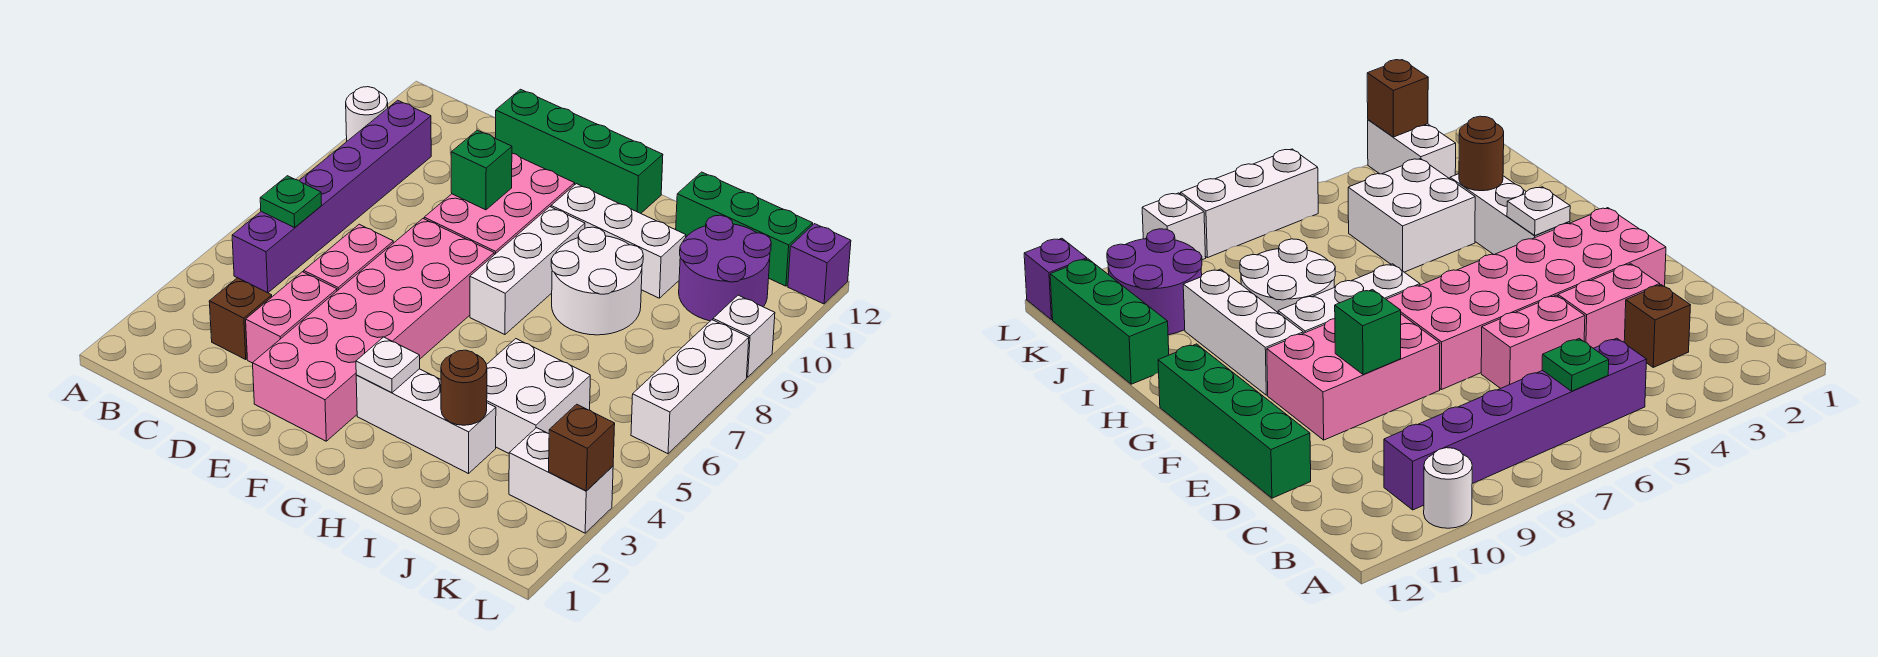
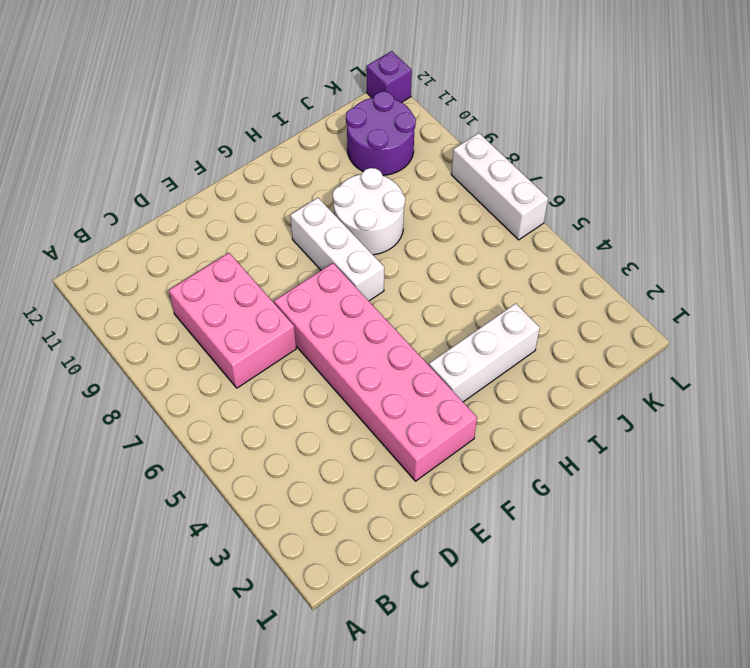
pink 2x3 brick [169,253,296,388] -> pink 2x3 brick moved to [424,153,575,255]
none -> white 1x1 round brick [346,87,388,141]
none -> purple 1x6 brick [232,100,431,293]
none -> brown 1x1 brick [209,278,272,359]

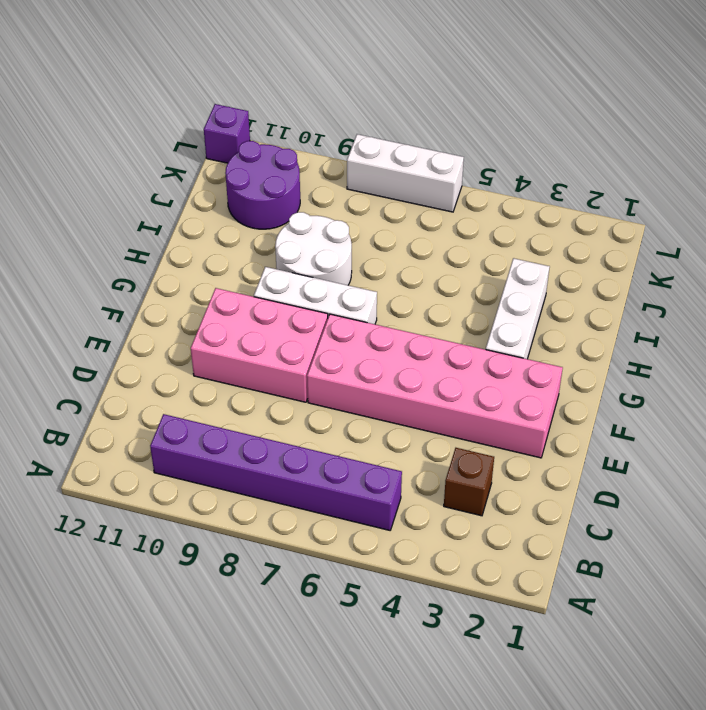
none -> white 1x1 round brick [346,87,388,141]
none -> pink 1x2 brick [246,272,337,363]
none -> pink 1x2 brick [304,224,393,291]

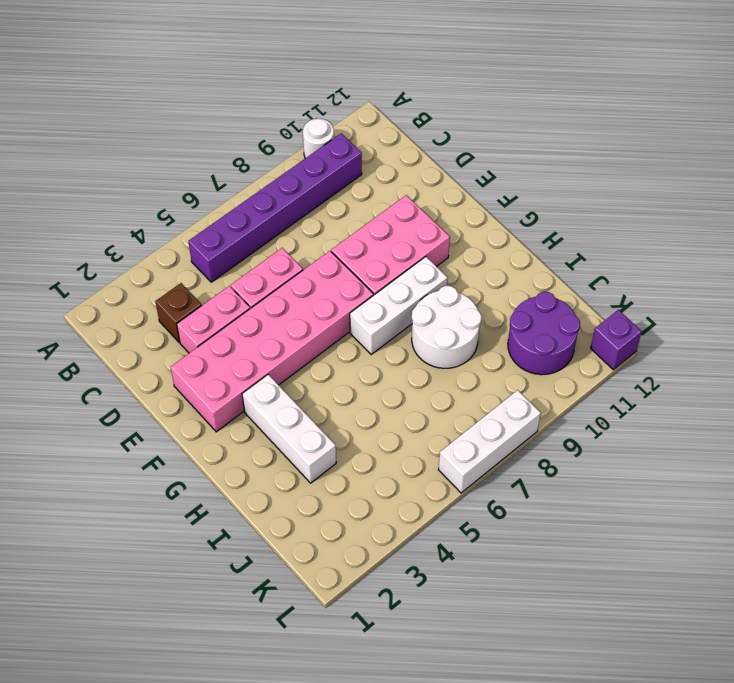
none -> green 1x4 brick [496,89,663,213]
none -> white 1x3 brick [551,184,686,298]
none -> white 2x2 brick [486,339,590,453]

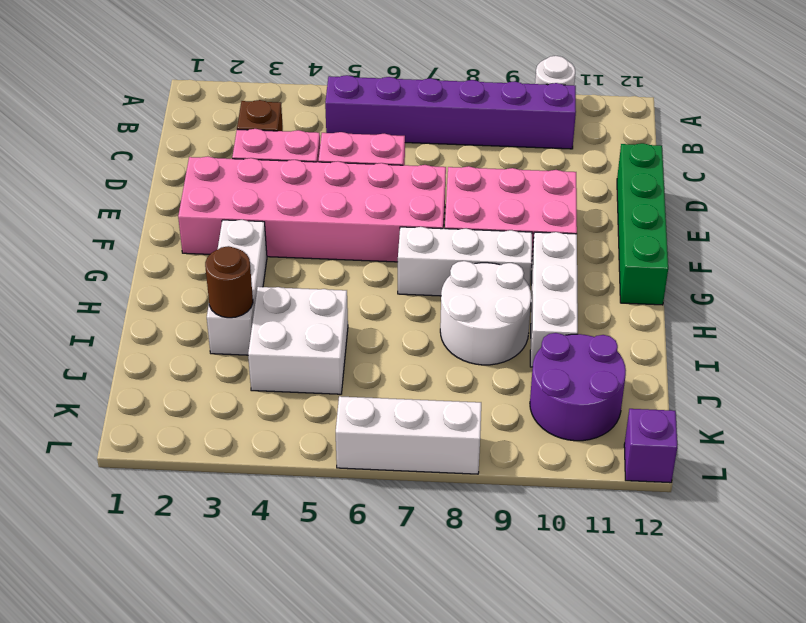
none -> green 1x3 brick [676,172,813,286]
none -> white 1x2 brick [509,428,613,533]
none -> white 1x1 brick [713,295,775,377]

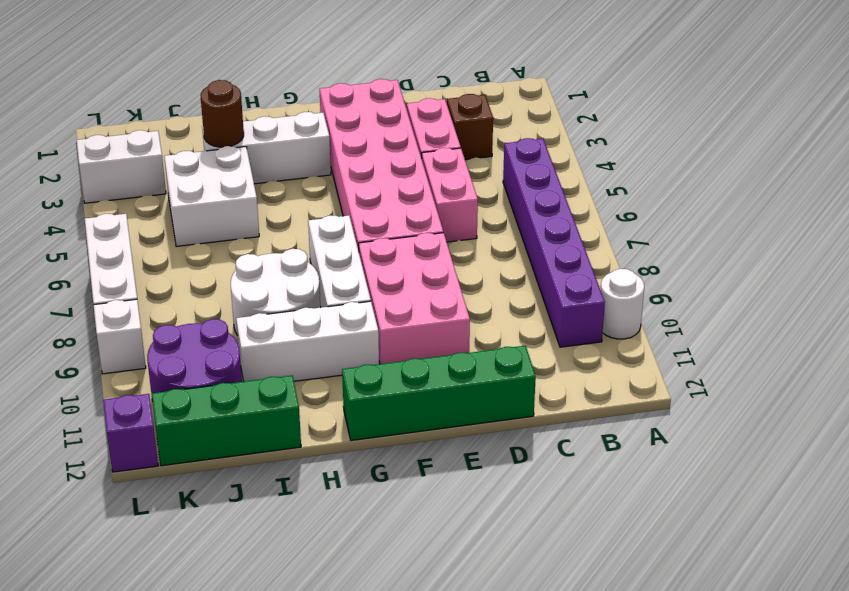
none -> green 1x1 plate [260,176,322,228]
none -> green 1x1 brick [451,130,512,210]
none -> white 1x1 plate [356,337,420,393]

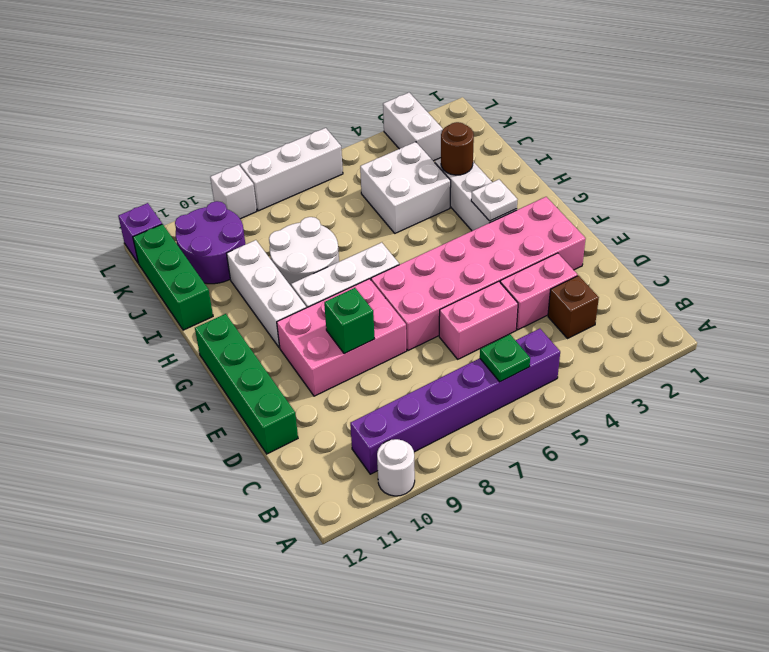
none -> brown 1x1 brick [549,404,615,491]

